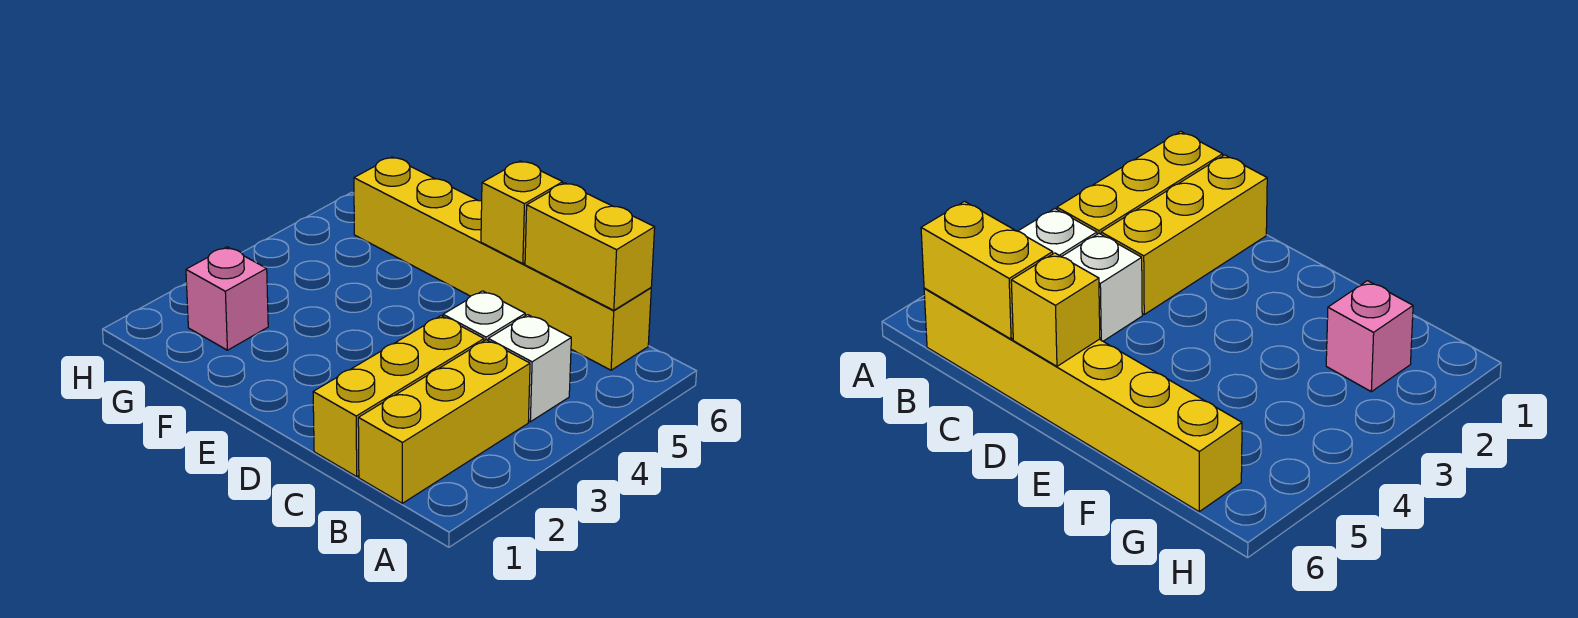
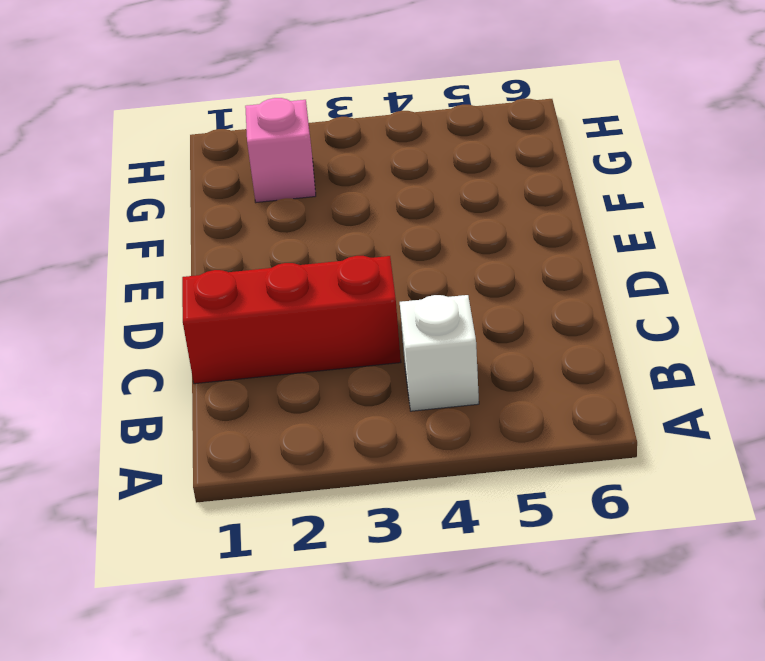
red 1x3 brick [182,256,401,384] -> yellow 1x3 brick [313,316,484,477]
none -> yellow 1x3 brick [358,340,530,503]
none -> yellow 1x6 brick [354,157,651,370]

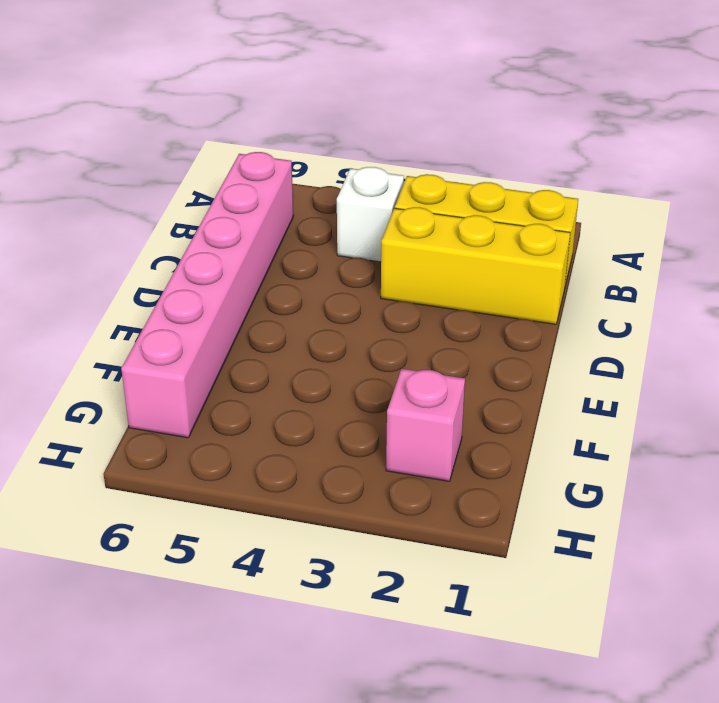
pink 1x6 brick [121,152,293,438] -> yellow 1x6 brick [354,157,651,370]
none -> white 1x1 brick [443,291,525,341]
none -> yellow 1x2 brick [525,183,655,310]

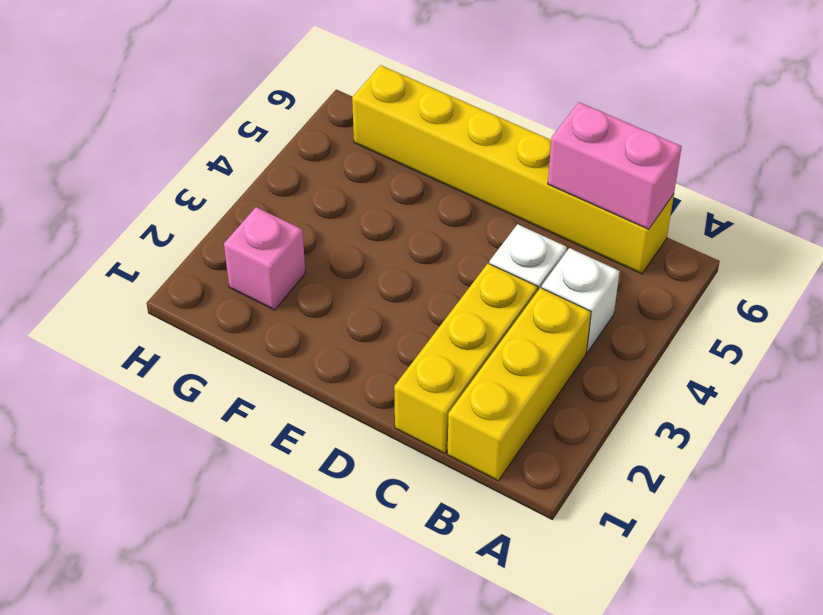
pink 1x2 brick [548,102,682,229] -> yellow 1x2 brick [525,183,655,310]
none -> yellow 1x1 brick [481,161,563,264]

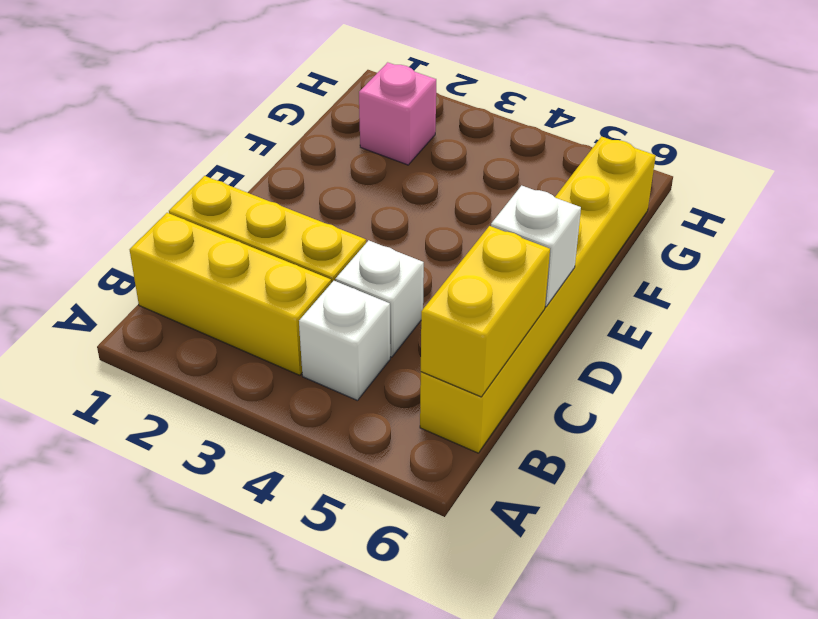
white 1x1 brick [491,186,581,307] -> yellow 1x1 brick [481,161,563,264]

